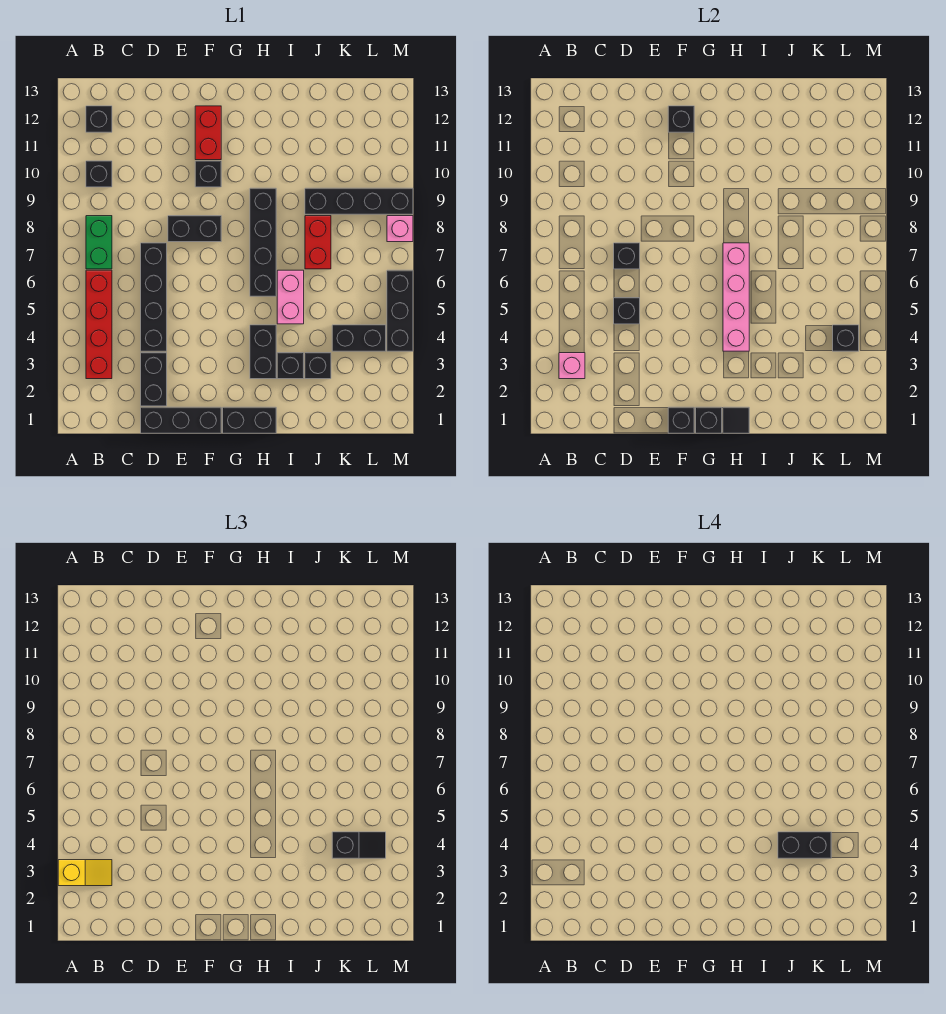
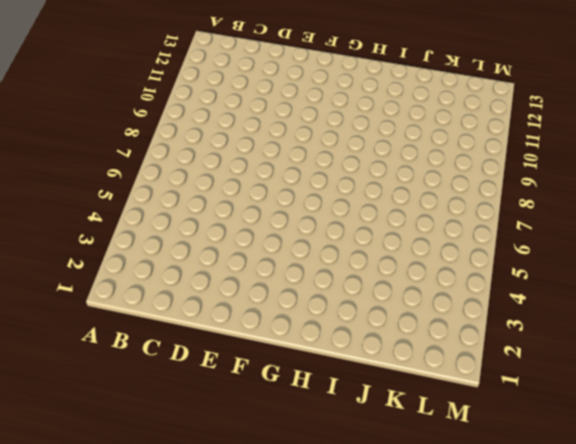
none -> red 1x4 brick [86,270,112,379]
none -> green 1x2 brick [86,216,112,269]
none -> black 1x1 brick [86,161,112,187]
none -> black 1x1 brick [86,106,112,132]

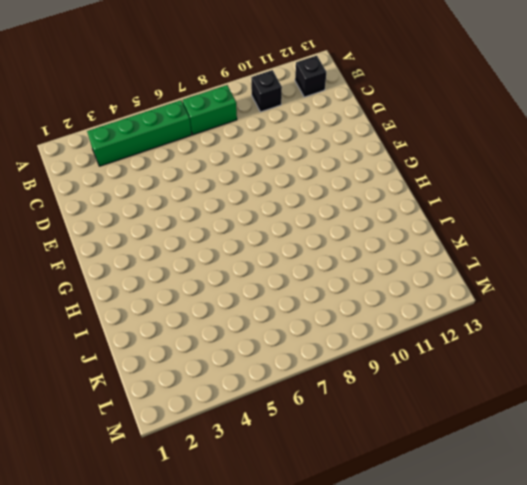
green 1x4 brick [87,100,192,166] -> red 1x4 brick [86,270,112,379]
none -> black 1x3 brick [141,407,221,433]
none -> black 1x2 brick [141,353,167,406]
none -> black 1x4 brick [141,243,167,351]
none -> black 1x2 brick [168,216,221,242]

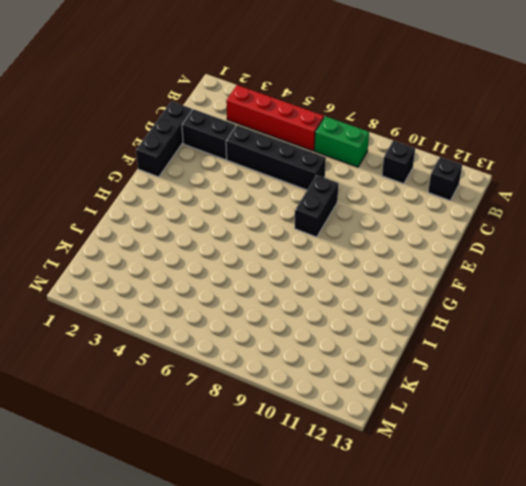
none -> black 1x1 brick [195,161,221,187]
none -> red 1x2 brick [195,106,221,160]
none -> black 1x2 brick [223,407,276,433]
none -> black 1x2 brick [250,325,276,379]

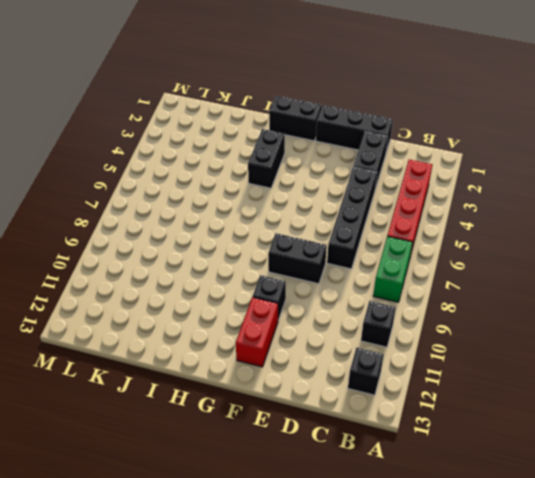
none -> black 1x4 brick [250,188,276,296]
none -> black 1x1 brick [277,353,304,379]
none -> pink 1x2 brick [277,270,304,324]
none -> black 1x1 brick [305,353,331,379]

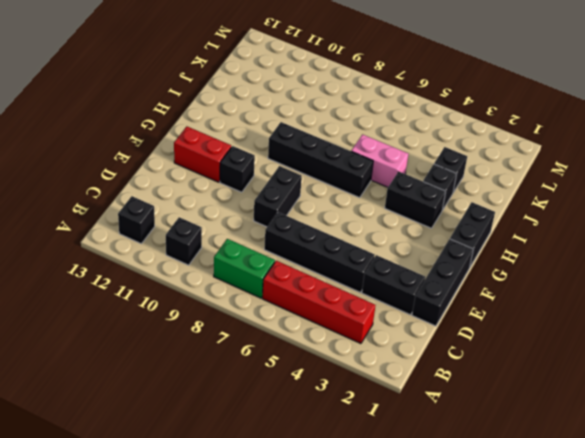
none -> red 1x2 brick [305,216,331,269]
none -> black 1x4 brick [305,188,413,214]
none -> black 1x2 brick [332,325,386,351]
none -> black 1x3 brick [387,270,413,351]

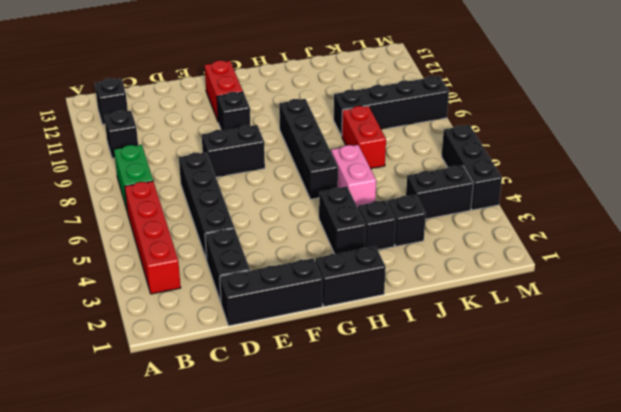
none -> pink 1x1 brick [387,216,413,242]
none -> pink 1x1 brick [559,353,585,379]
none -> black 1x1 brick [614,298,640,324]
none -> black 1x1 brick [614,243,640,269]

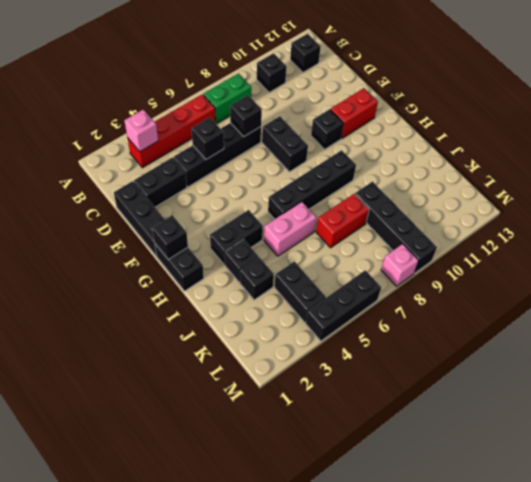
none -> black 1x1 brick [668,407,694,433]
none -> black 1x1 brick [668,106,694,132]
none -> black 1x1 tile [723,407,749,433]
none -> pink 1x4 brick [723,243,749,351]

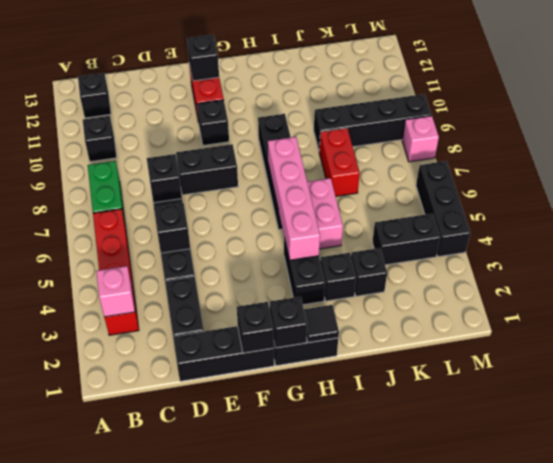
none -> black 1x1 brick [833,325,859,351]
none -> yellow 1x2 slope [58,860,112,886]
none -> black 1x2 slope [332,832,386,858]
none -> black 1x2 brick [778,832,831,858]

